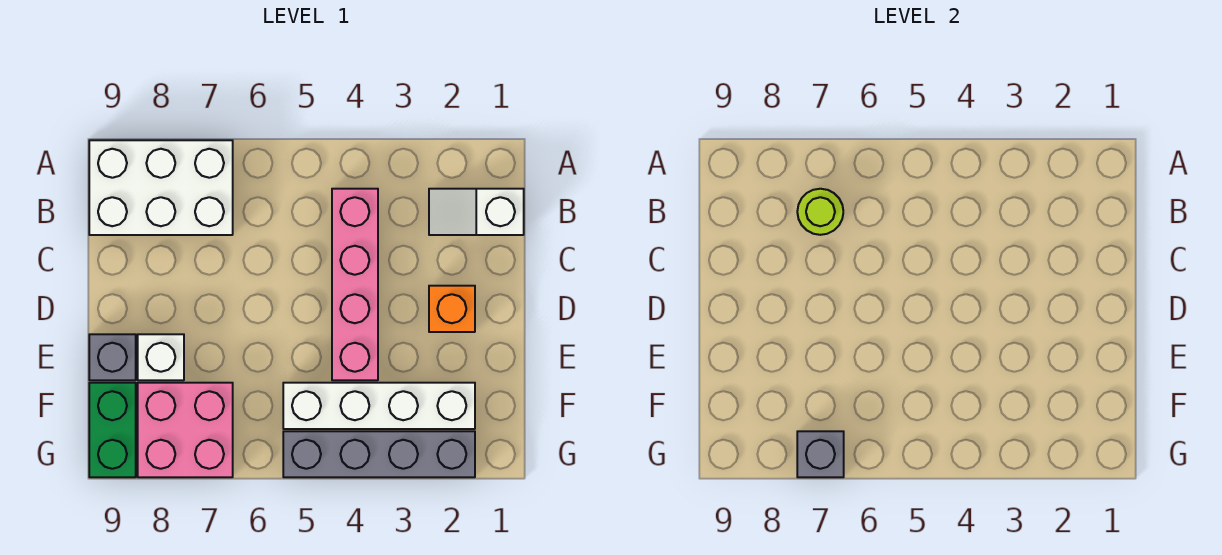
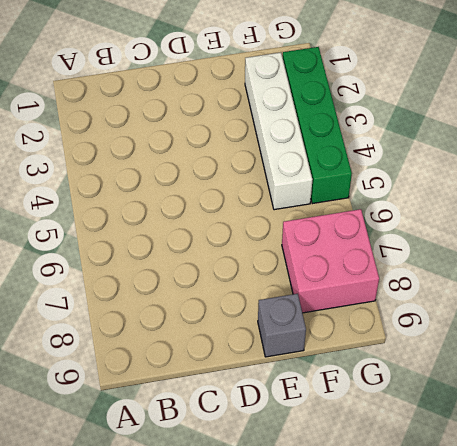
green 1x4 brick [283,47,352,204] -> grey 1x4 brick [283,431,475,477]
none -> white 2x3 brick [89,140,233,235]
none -> white 1x2 slope [429,189,524,235]
none -> pink 1x4 brick [332,189,378,380]

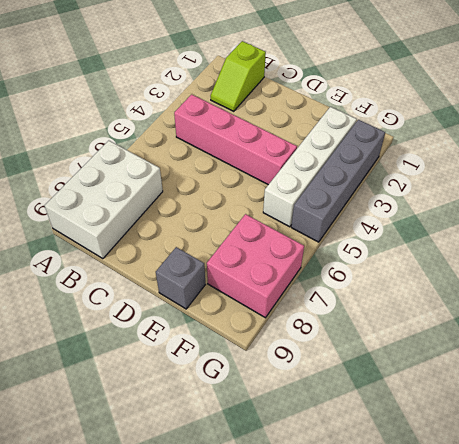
lime 1x2 slope [211,41,266,111] -> white 1x2 slope [429,189,524,235]
none -> orange 1x1 brick [429,286,475,332]
none -> white 1x1 brick [138,334,184,380]
none -> green 1x2 brick [89,383,136,477]

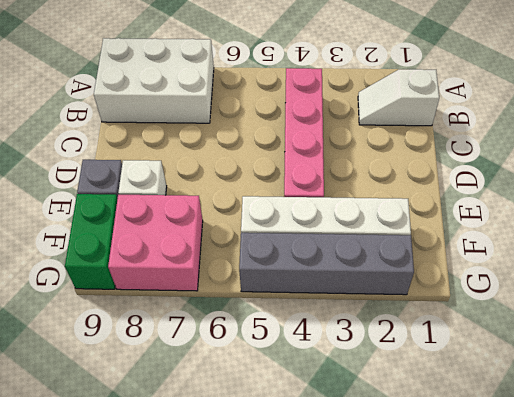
none -> orange 1x1 brick [429,286,475,332]
none -> lime 1x1 round brick [797,189,843,235]
none -> grey 1x1 brick [797,431,844,477]

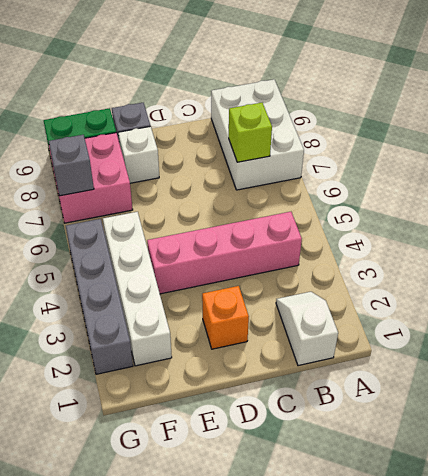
lime 1x1 brick [229,103,272,162] -> lime 1x1 round brick [797,189,843,235]

